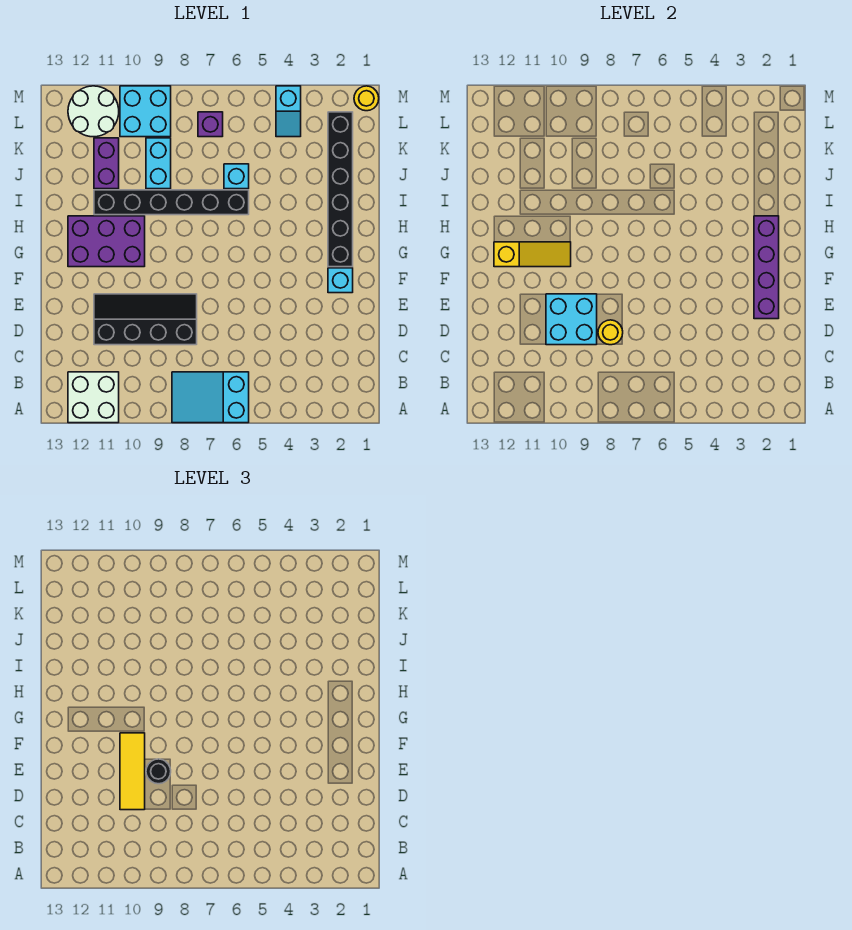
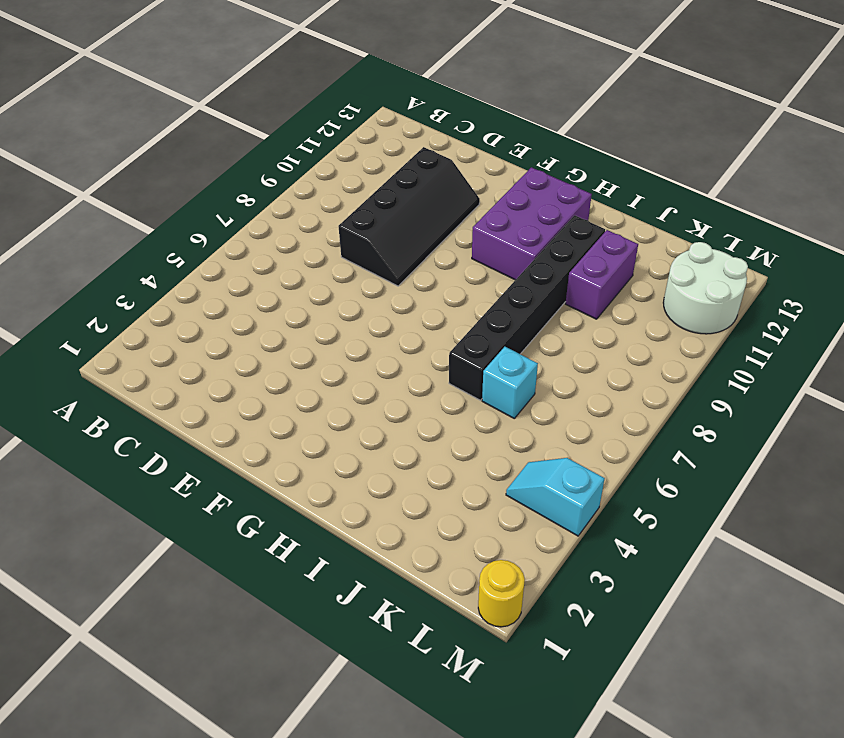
purple 1x2 brick [566,230,638,319] -> purple 1x2 brick turned to [94,138,119,189]
none -> cyan 2x3 slope [172,372,249,423]
none -> white 2x2 brick [68,372,119,423]
none -> cyan 1x1 brick [328,268,353,293]

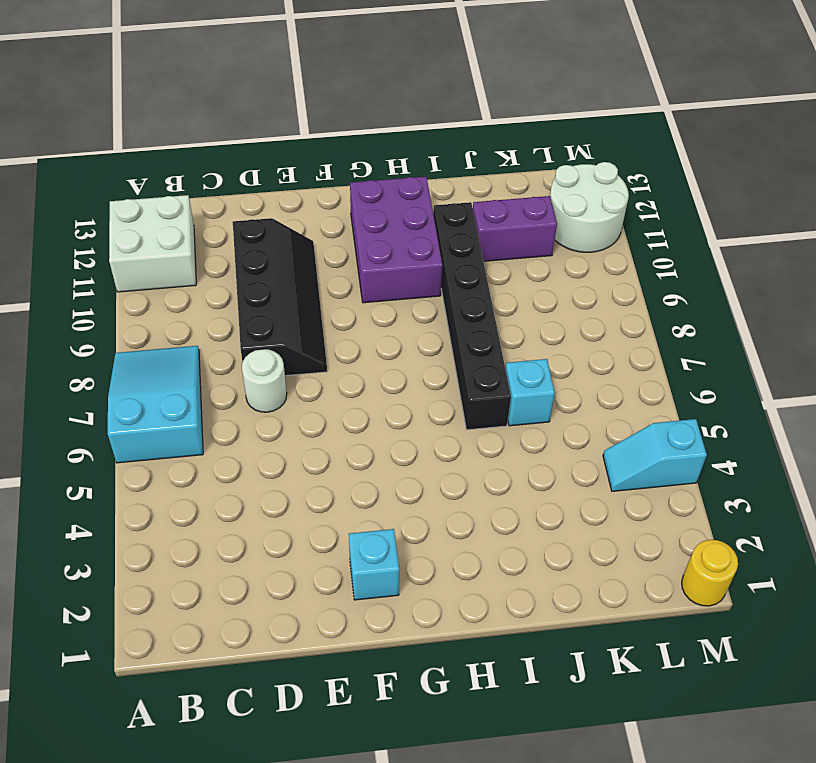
white 1x1 round brick [242,349,287,412] -> none
none -> black 1x6 brick [328,112,353,267]
none -> cyan 1x2 brick [146,138,171,189]
none -> purple 1x1 brick [198,112,223,137]

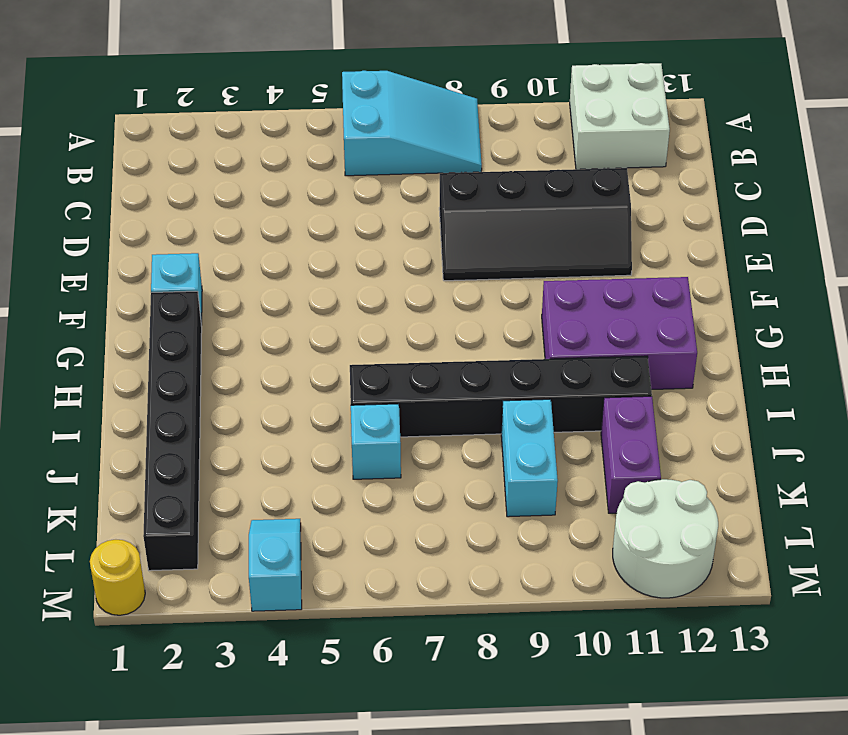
none -> purple 1x1 brick [198,112,223,137]
none -> cyan 2x2 brick [120,86,171,137]
none -> yellow 1x1 round brick [598,320,623,345]

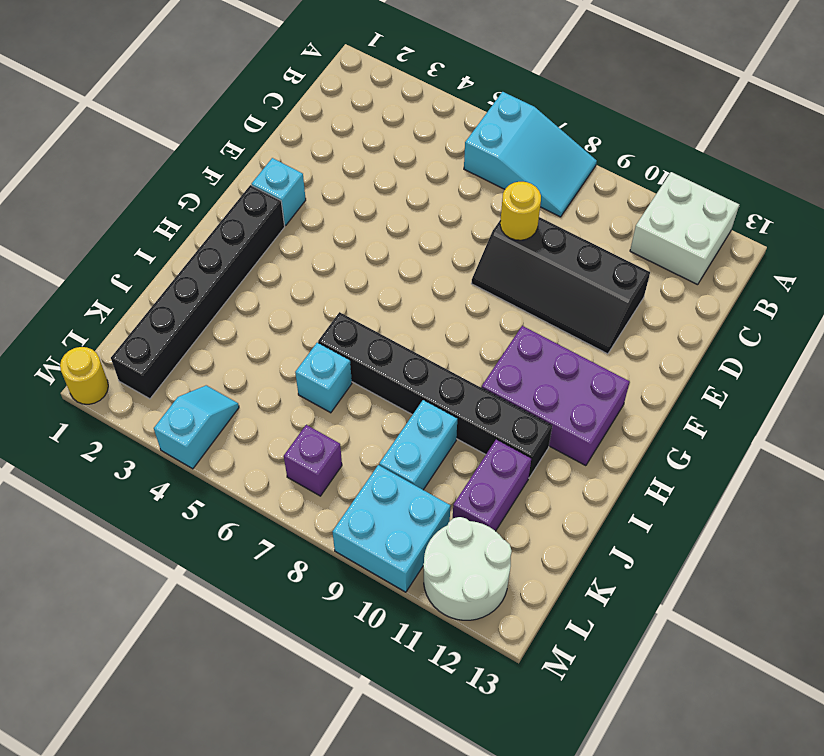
none -> cyan 2x2 brick [546,294,597,345]
none -> purple 1x4 brick [754,216,779,319]
none -> yellow 1x3 slope [494,242,571,267]

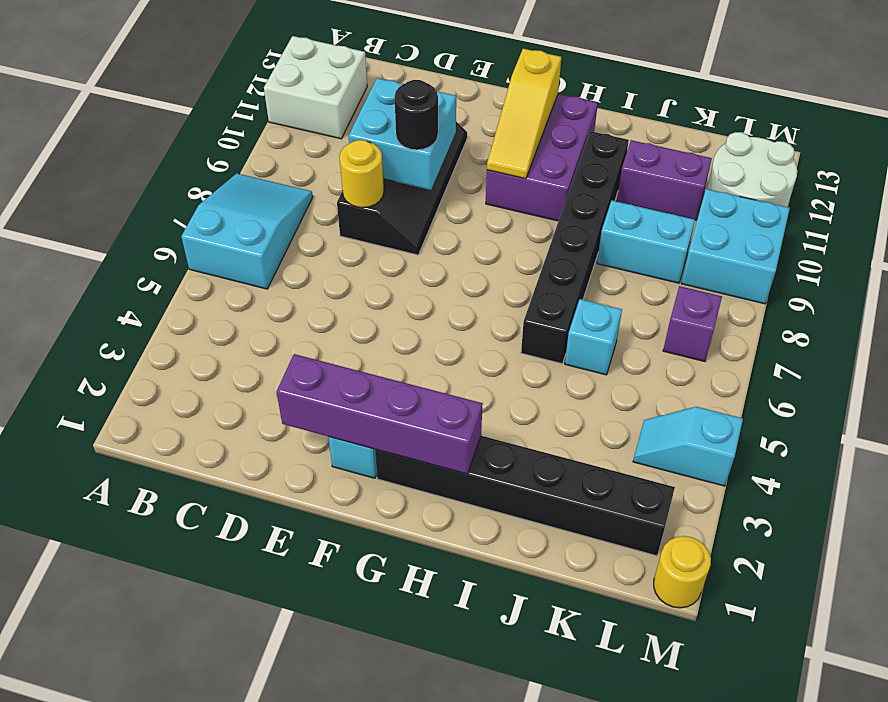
none -> yellow 1x3 tile [120,733,145,810]

